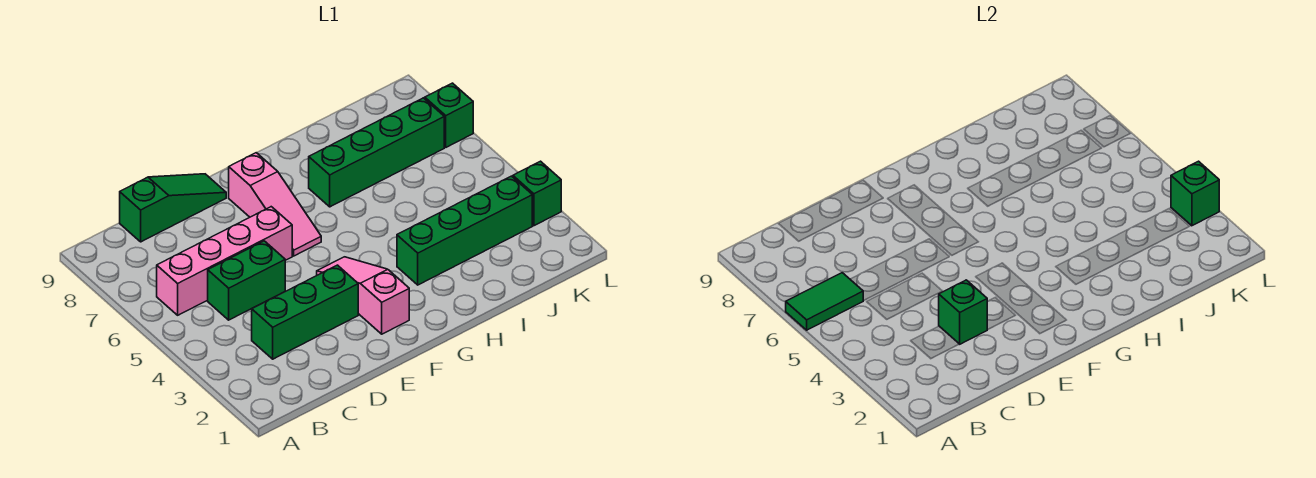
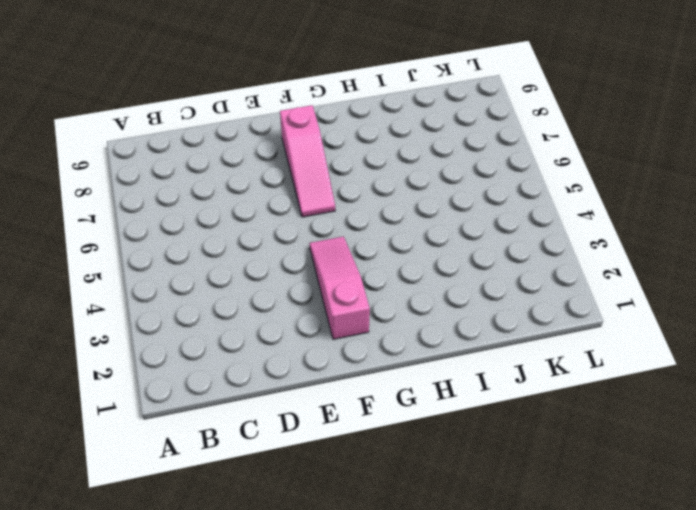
none -> pink 1x4 brick [157,207,292,315]
none -> green 1x3 brick [252,265,358,359]
none -> green 1x2 brick [208,241,285,320]

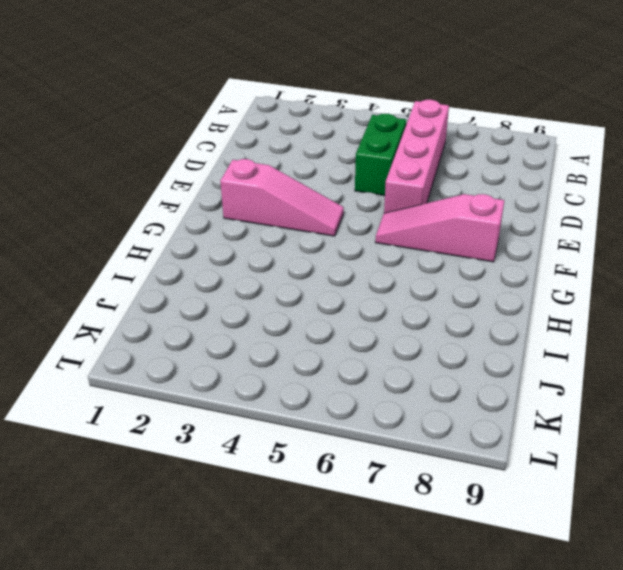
none -> green 1x3 brick [252,265,358,359]
none -> green 1x3 slope [120,174,226,242]
none -> green 1x4 brick [397,176,532,285]

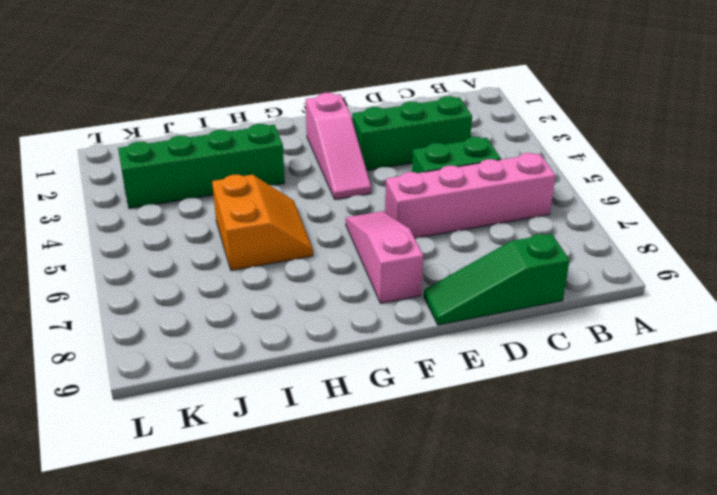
orange 2x2 slope [212,175,313,271] -> none
none -> green 1x4 brick [309,98,444,207]
none -> green 1x1 brick [513,161,561,226]
none -> green 1x1 brick [425,83,473,147]

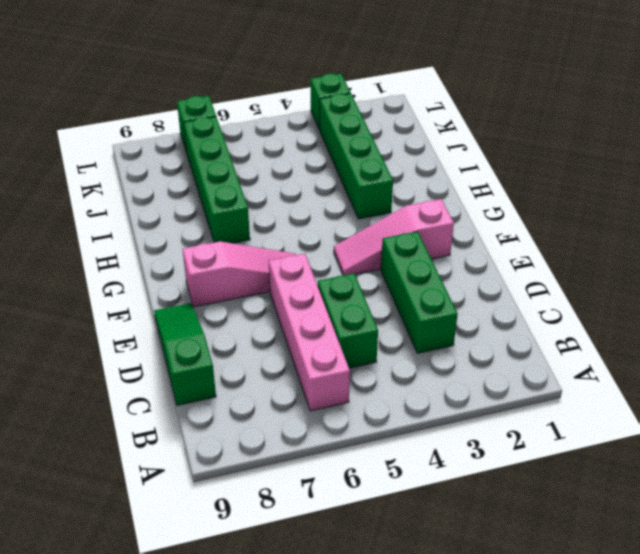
none -> green 1x2 tile [786,273,863,330]
none -> green 1x1 brick [939,280,987,344]
none -> green 1x1 brick [1171,161,1219,226]

